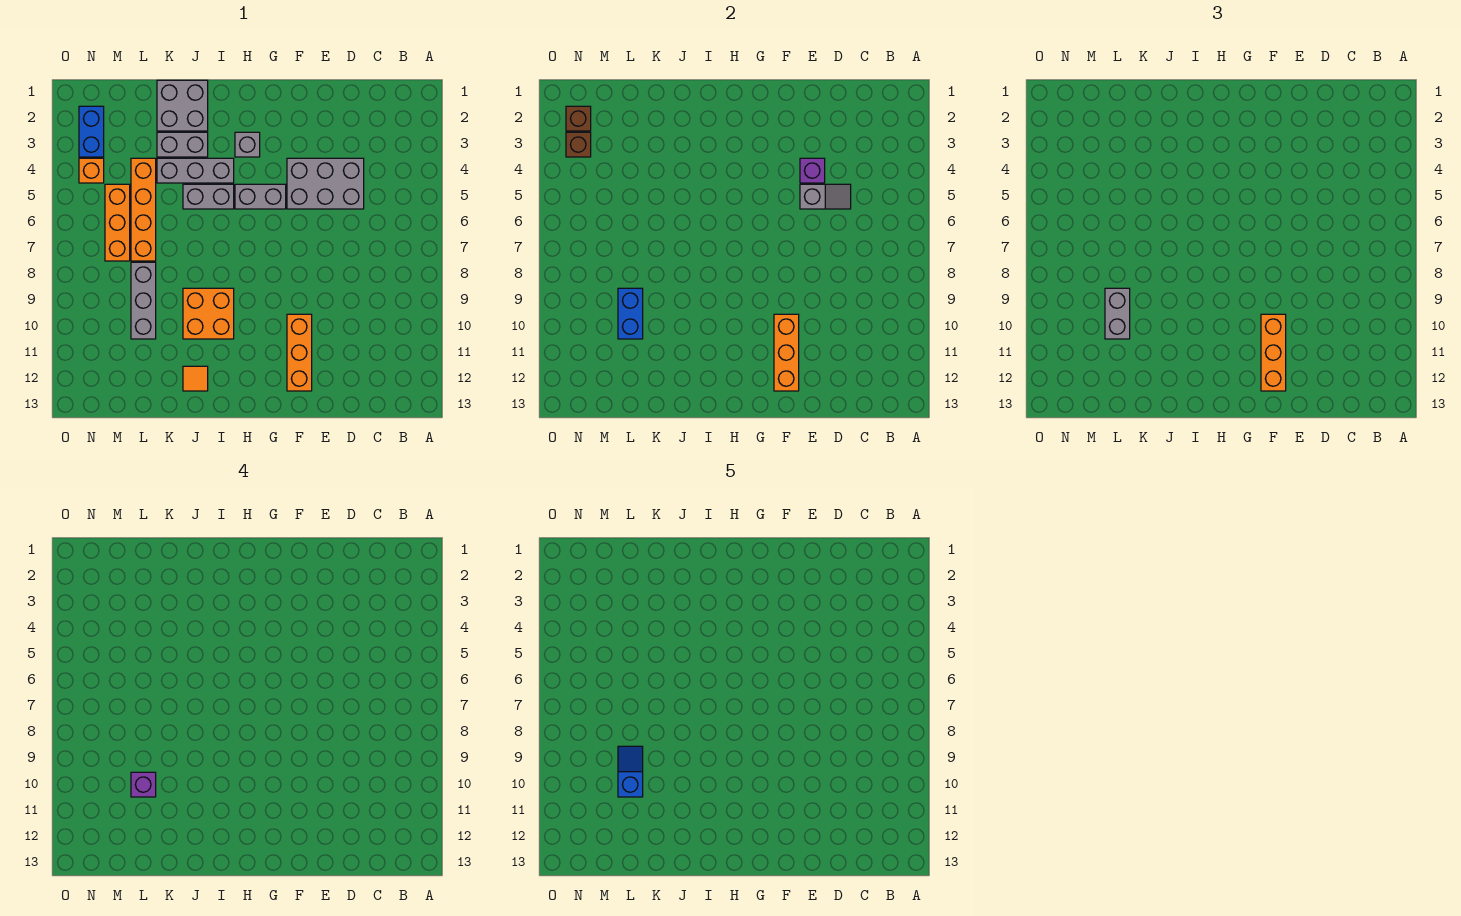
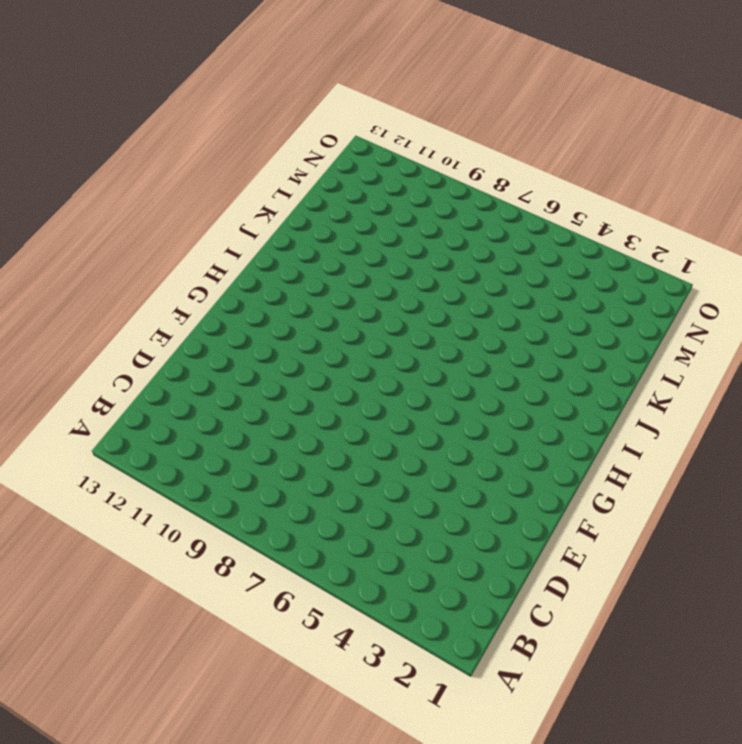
none -> grey 2x3 brick [287,158,364,209]
none -> orange 1x3 brick [287,314,312,391]
none -> grey 1x2 brick [235,184,286,209]

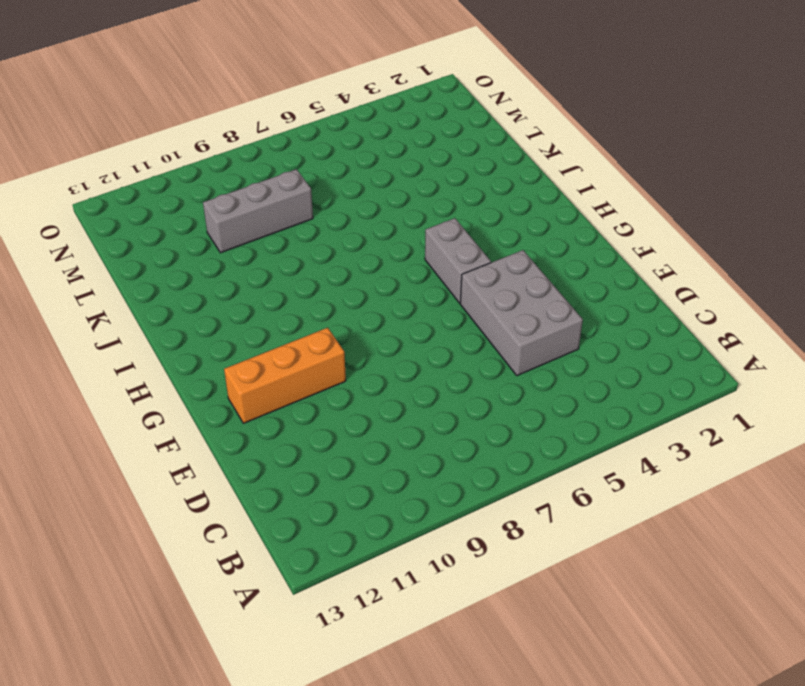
none -> grey 1x1 brick [235,132,260,157]
none -> grey 1x3 brick [157,158,234,183]
none -> grey 1x2 brick [183,184,234,209]

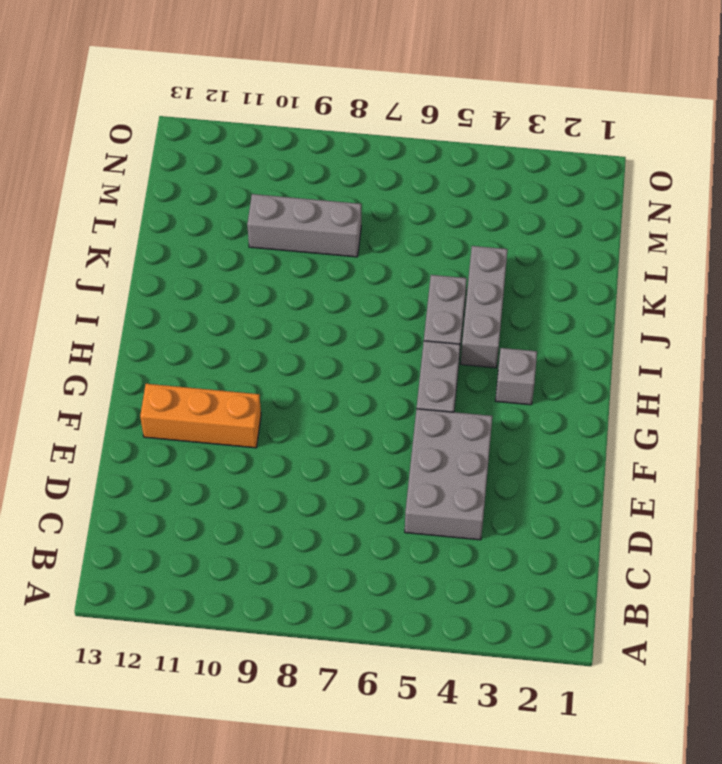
none -> orange 2x2 brick [183,288,234,339]
none -> grey 2x2 brick [157,80,208,131]
none -> grey 1x2 brick [157,132,208,157]

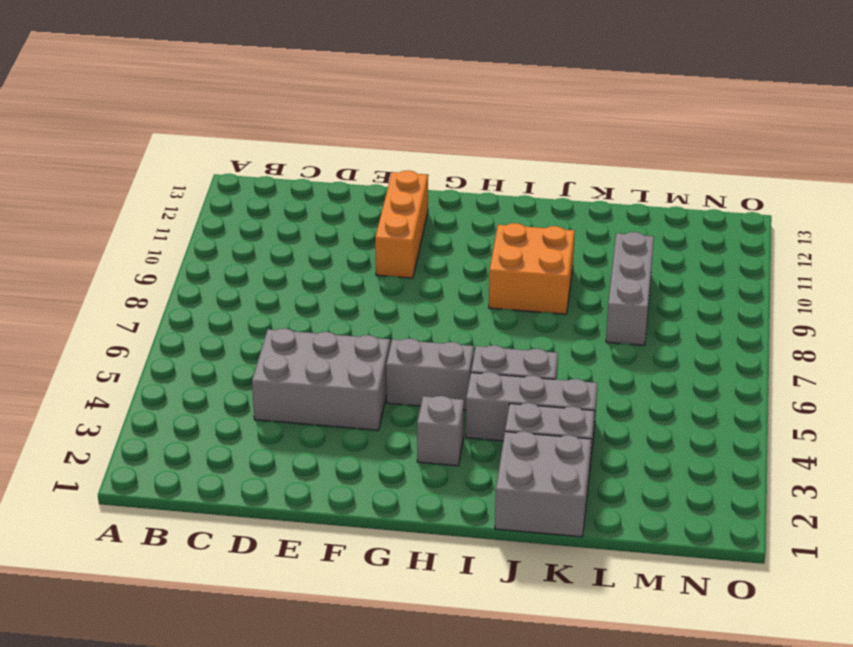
none -> orange 1x1 tile [183,366,208,391]
none -> orange 1x4 brick [131,158,156,261]
none -> orange 1x3 brick [105,184,130,261]

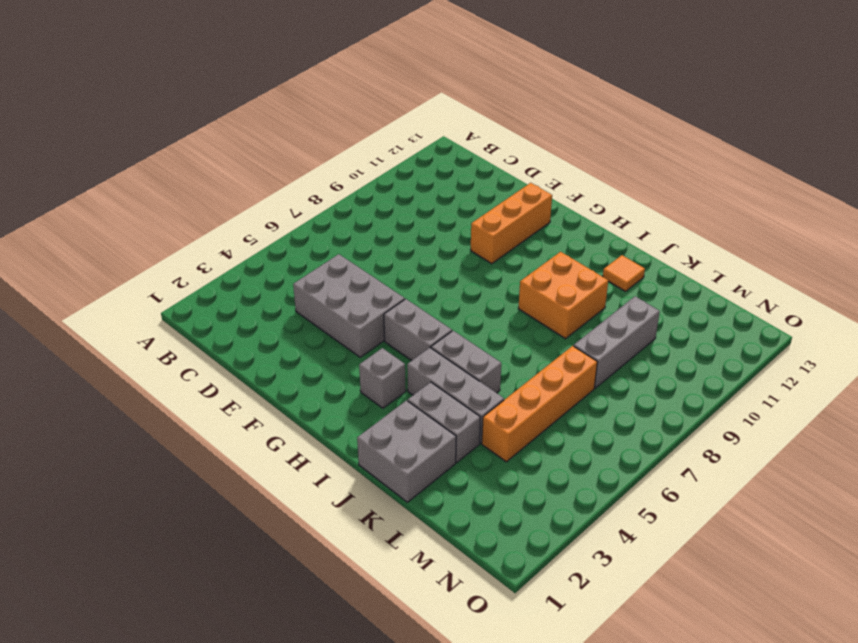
none -> orange 1x3 brick [105,184,130,261]
none -> blue 1x2 brick [79,106,104,157]
none -> orange 1x1 brick [79,158,104,183]

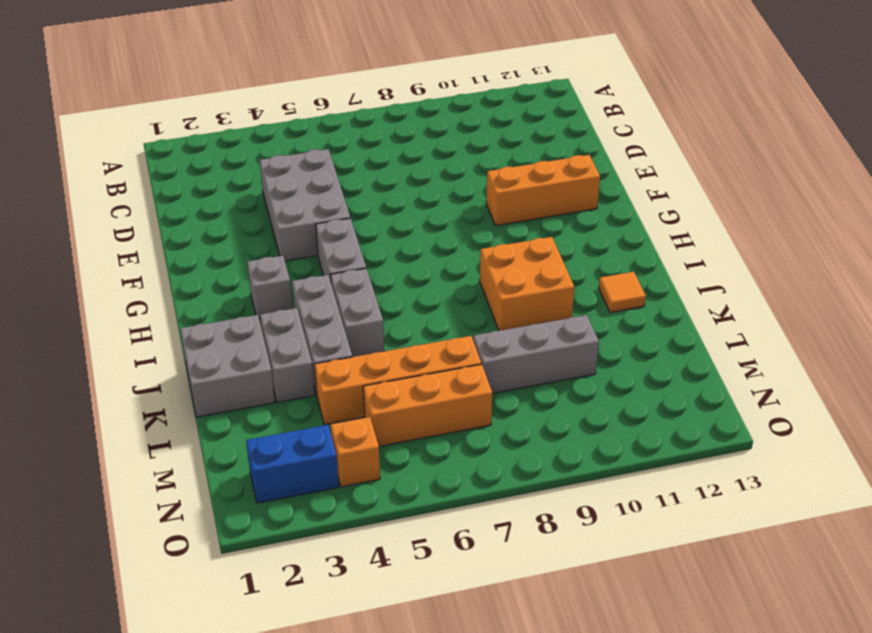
none -> grey 1x2 slope [800,184,851,209]
none -> purple 1x1 brick [800,158,825,183]
none -> orange 1x3 brick [774,314,799,391]

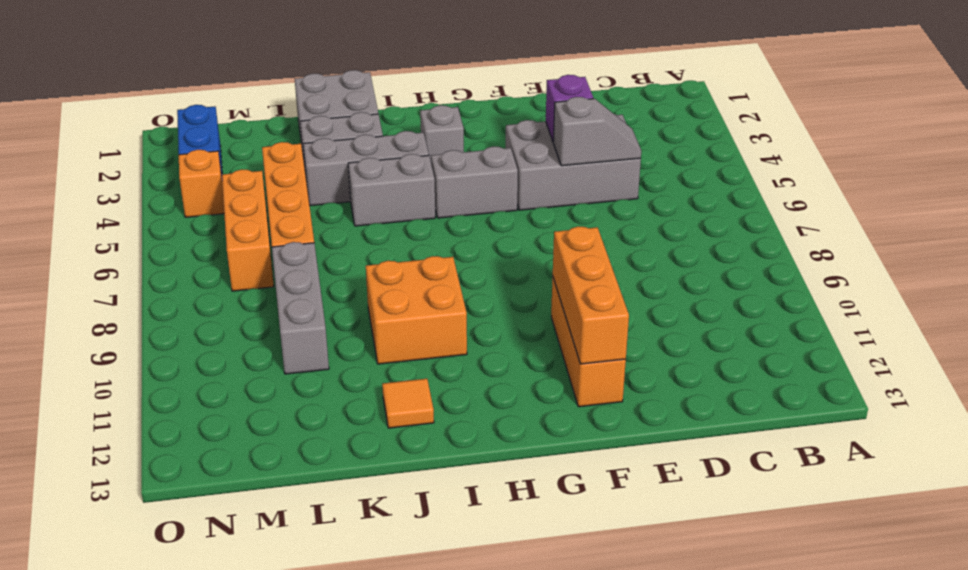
none -> blue 1x2 brick [618,288,643,339]
none -> brown 1x1 brick [566,106,591,131]
none -> brown 1x1 brick [566,132,591,157]

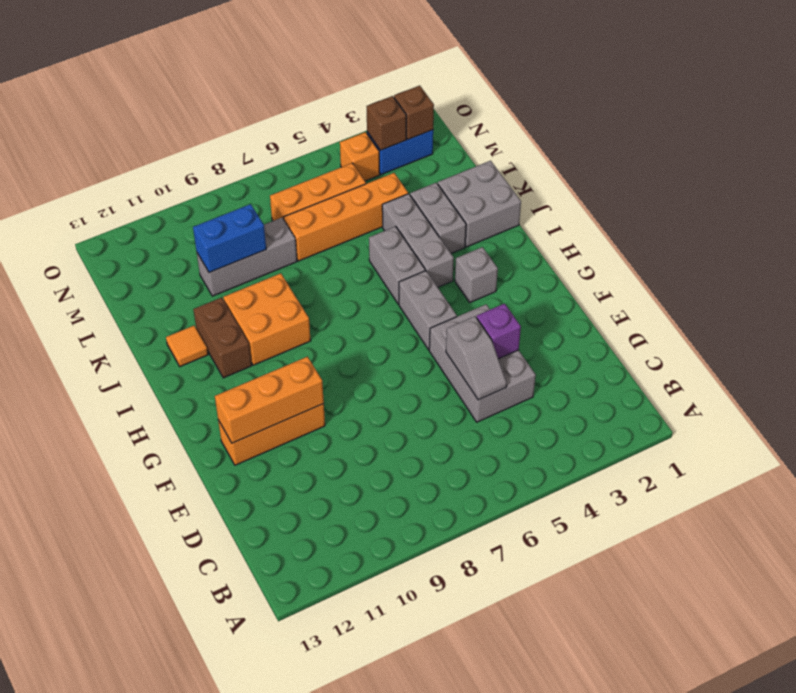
brown 1x2 brick [193,297,252,378] -> none
none -> orange 1x3 brick [1261,314,1286,391]
none -> grey 1x2 brick [1105,288,1130,339]
none -> purple 1x1 brick [131,772,156,797]

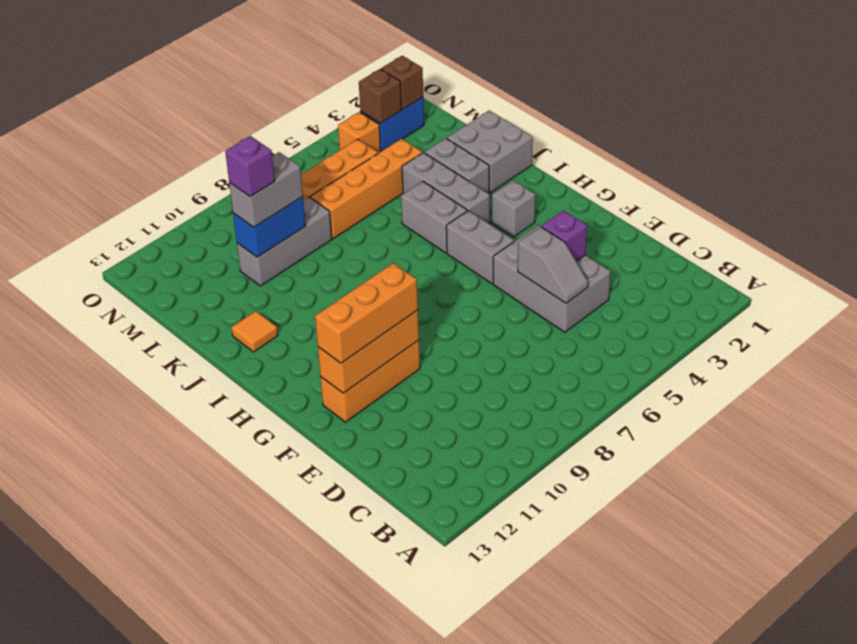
none -> orange 2x2 brick [183,288,234,339]
none -> blue 1x2 slope [618,746,643,797]

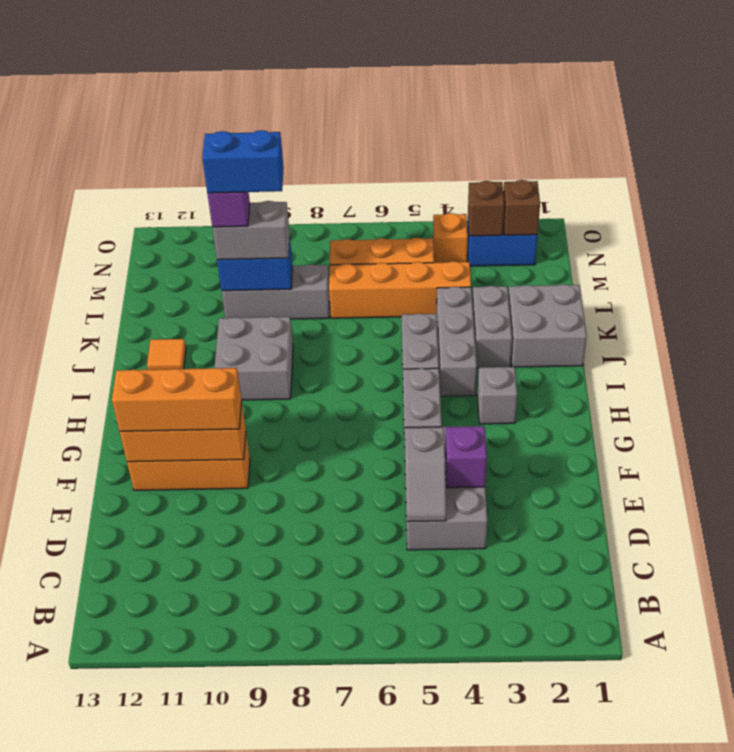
grey 2x2 brick [215,316,293,400] -> orange 2x2 brick [183,288,234,339]
blue 1x2 brick [202,130,284,193] -> blue 1x2 slope [618,746,643,797]

